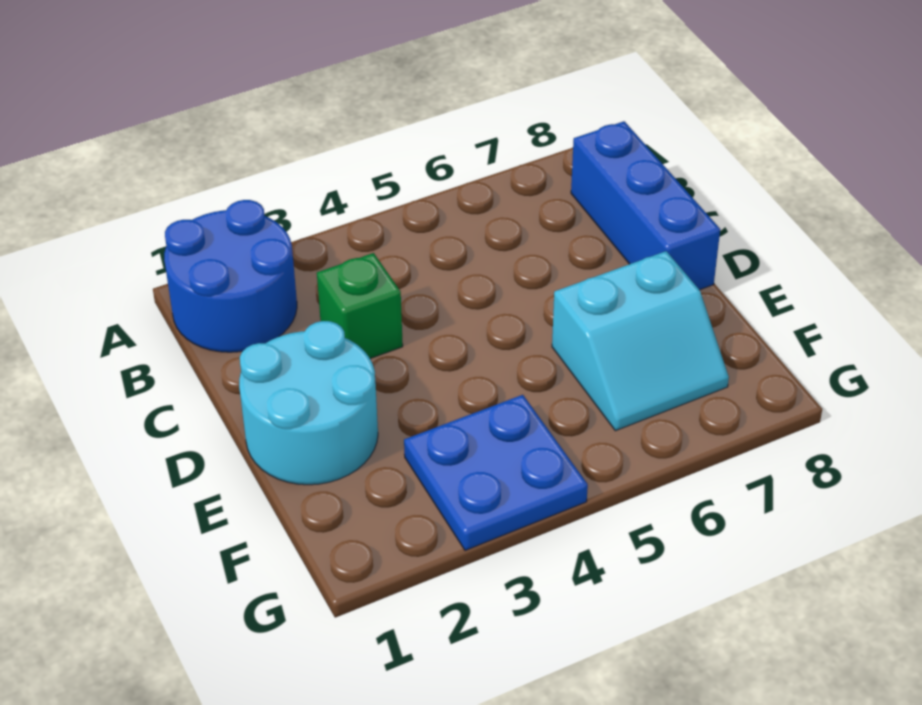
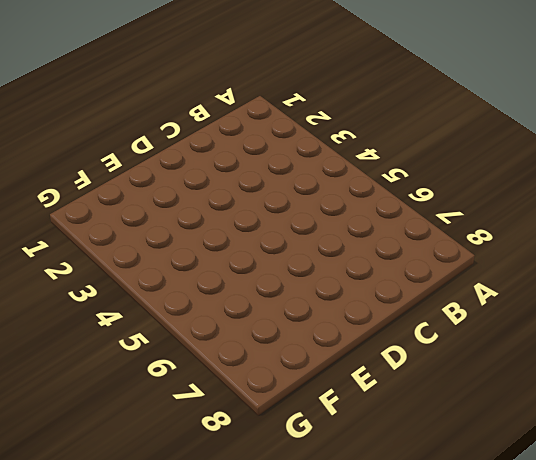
none -> blue 2x2 round brick [164,200,297,352]
none -> blue 1x3 brick [571,121,720,290]

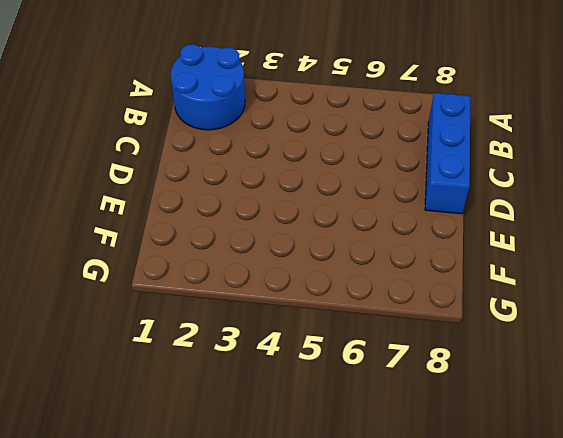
none -> green 1x1 brick [317,253,403,359]
none -> cyan 2x2 round brick [239,321,378,485]

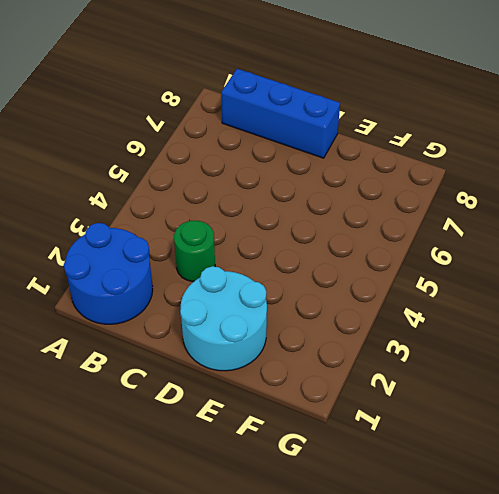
green 1x1 round brick [174,221,215,282] -> green 1x1 brick [317,253,403,359]
none -> cyan 2x2 slope [552,251,729,431]
none -> blue 2x2 plate [404,395,588,550]

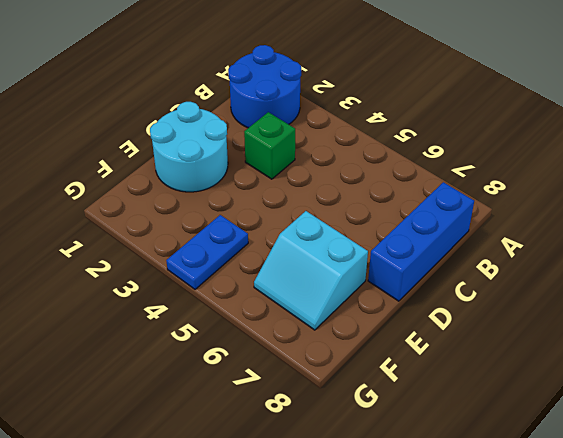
blue 1x2 plate [166,215,248,289] -> blue 2x2 plate [404,395,588,550]

